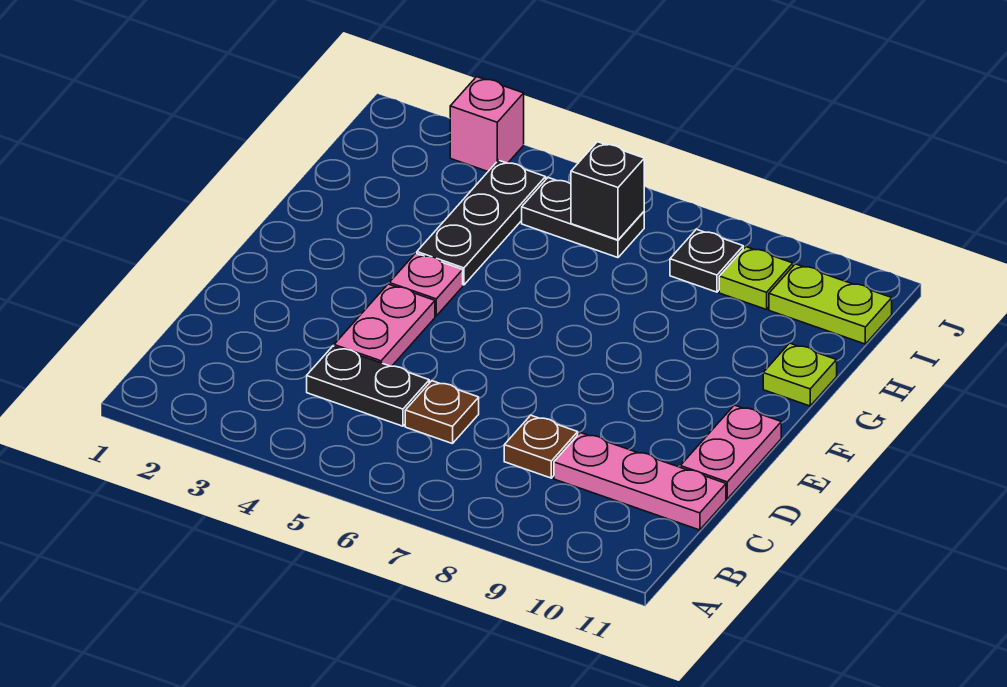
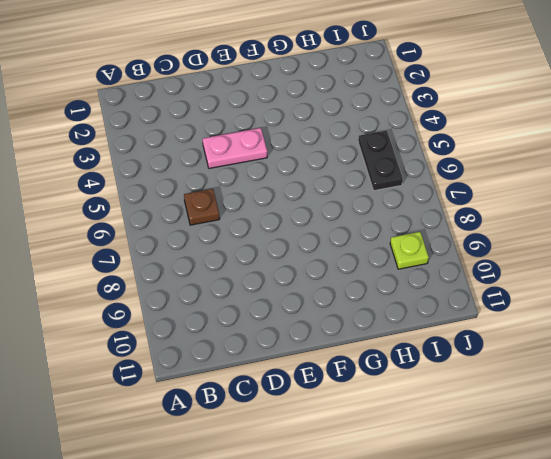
none -> black 1x2 plate [307,346,429,426]
none -> brown 1x1 plate [504,415,578,478]
none -> pink 1x3 plate [554,433,726,530]

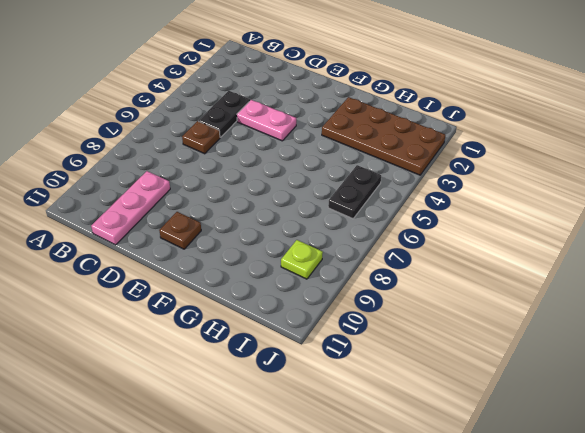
brown 1x1 plate [159,212,201,249] -> brown 1x1 plate moved to [504,415,578,478]
brown 2x4 plate [322,97,445,175] -> pink 1x1 brick [450,77,524,171]
none -> pink 1x2 plate [680,405,781,499]
none -> pink 1x1 plate [389,253,463,316]
none -> black 1x3 plate [417,160,546,285]

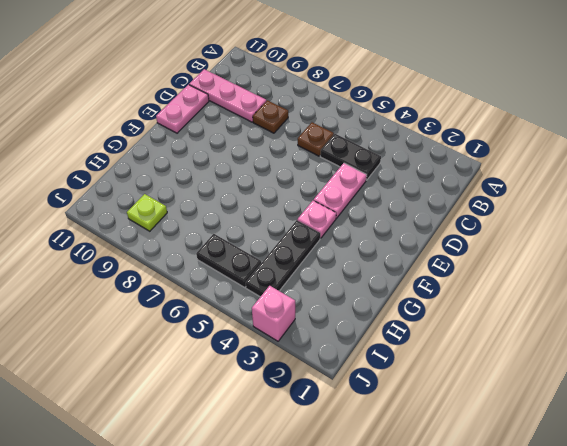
none -> lime 1x1 plate [763,343,837,406]
none -> black 1x1 plate [670,229,743,292]
none -> lime 1x2 plate [769,264,892,344]

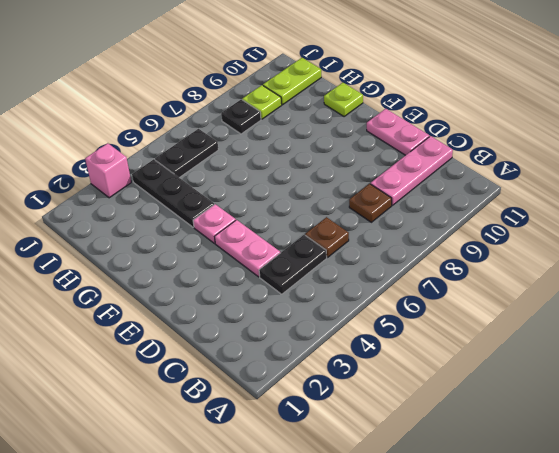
none -> black 1x1 brick [571,142,644,240]

